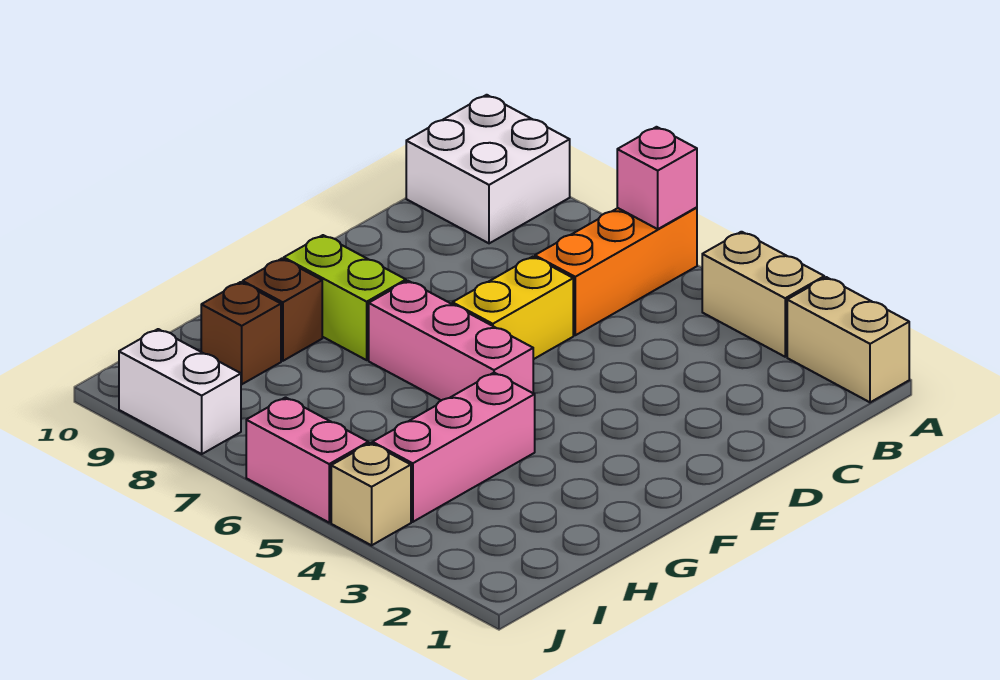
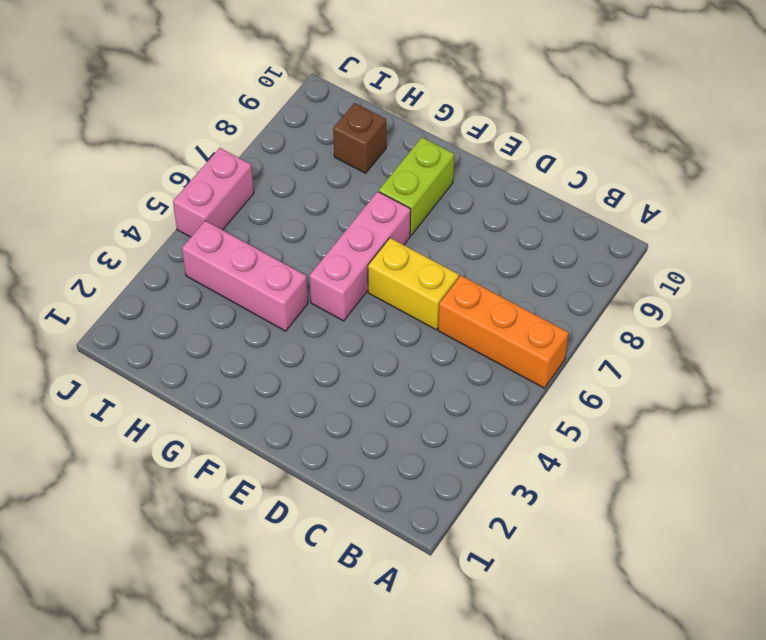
none -> tan 1x2 brick [787,277,909,402]
none -> tan 1x2 brick [702,232,824,357]
none -> white 2x2 brick [406,95,570,243]

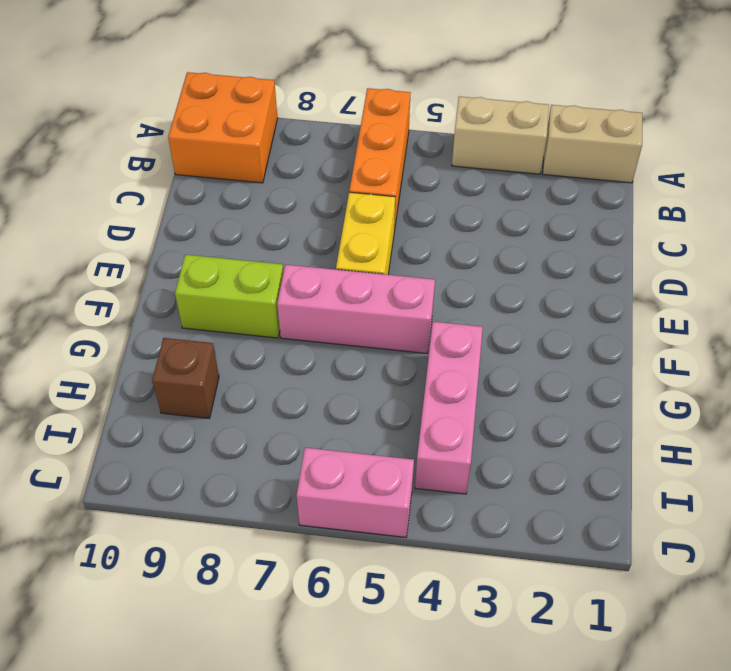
orange 2x2 brick [168,72,278,183] -> white 2x2 brick [406,95,570,243]
none -> brown 1x1 brick [243,259,322,361]
none -> tan 1x1 brick [331,443,411,545]
none -> white 1x2 brick [119,329,241,454]

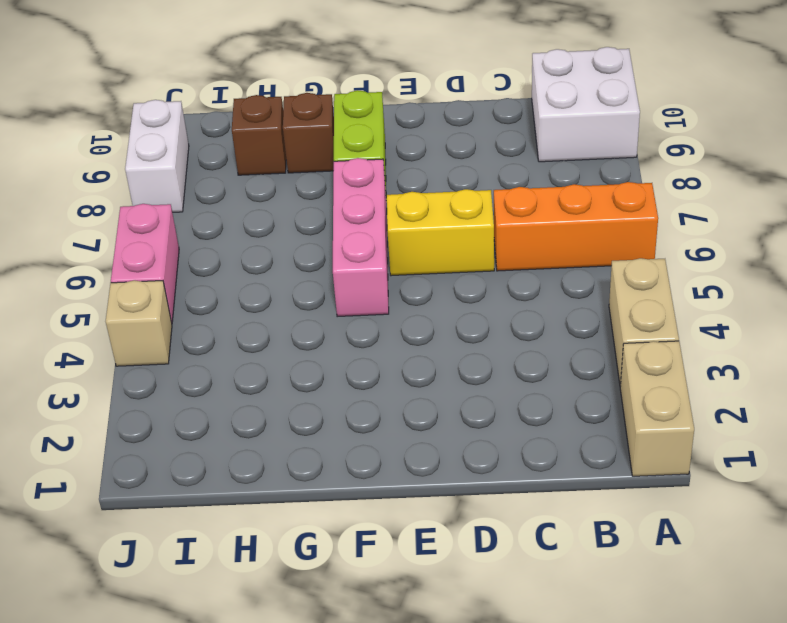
none -> pink 1x3 brick [372,373,535,522]
none -> pink 1x1 brick [617,127,697,229]

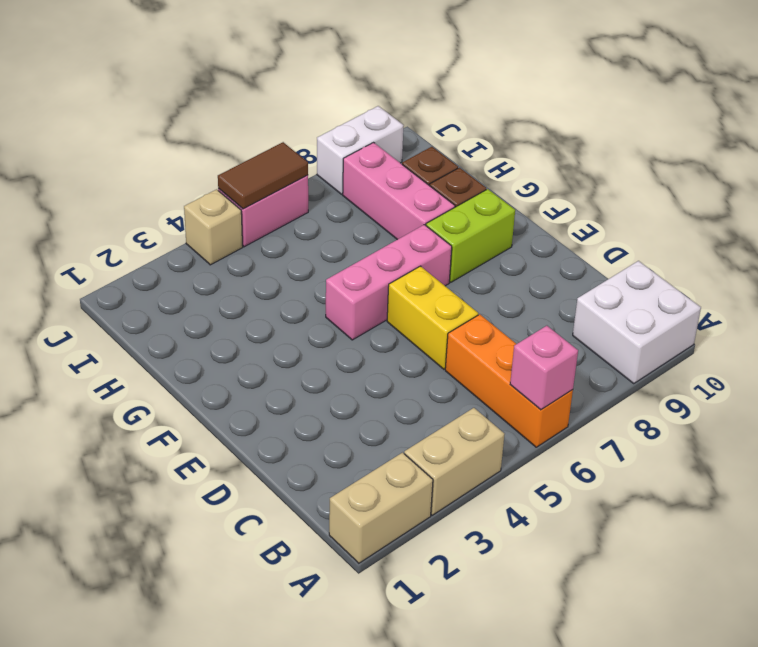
pink 1x3 brick [343,143,455,240] -> pink 1x3 brick moved to [372,373,535,522]
brown 1x2 tile [218,142,308,209] -> none

